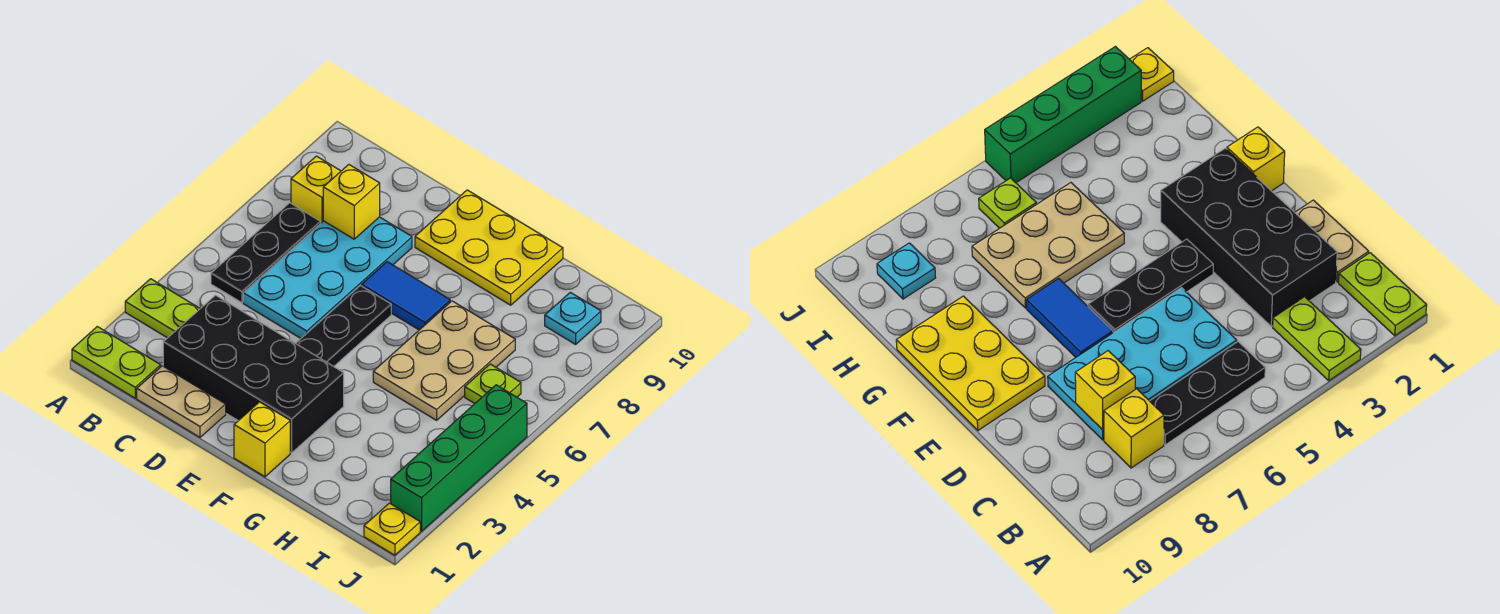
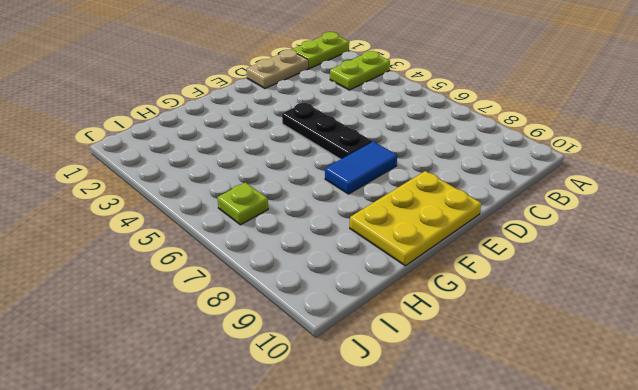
none -> black 1x3 plate [211,203,321,303]
none -> yellow 1x1 brick [291,156,341,223]
none -> black 2x4 brick [163,295,344,453]

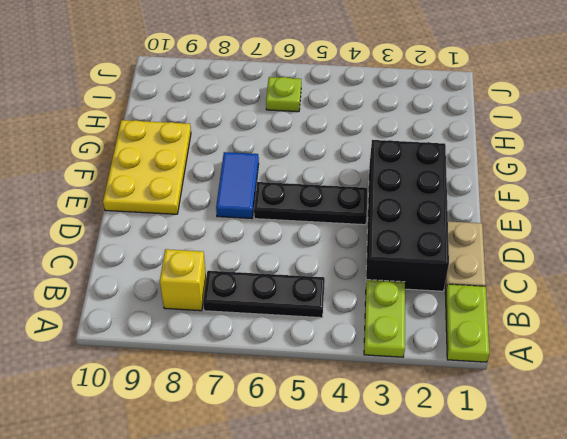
none -> cyan 2x4 plate [243,217,412,338]
none -> yellow 1x1 brick [234,402,290,477]
none -> tan 2x3 plate [373,301,515,420]

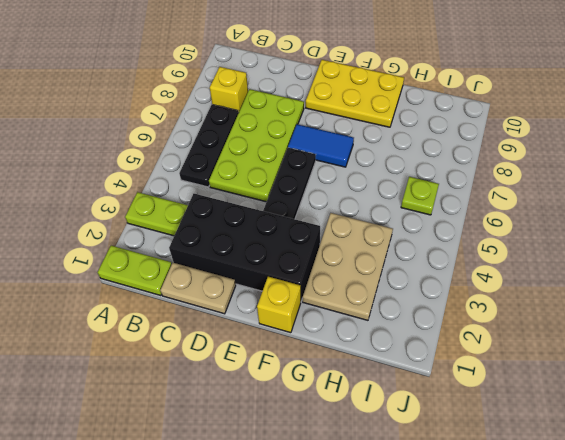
lime 2x4 plate [209,89,304,202] -> cyan 2x4 plate [243,217,412,338]
tan 2x3 plate [303,213,393,320] -> tan 2x3 plate moved to [373,301,515,420]
none -> cyan 1x1 plate [545,292,601,344]
none -> yellow 1x1 plate [364,503,420,555]
none -> green 1x4 brick [391,385,527,531]

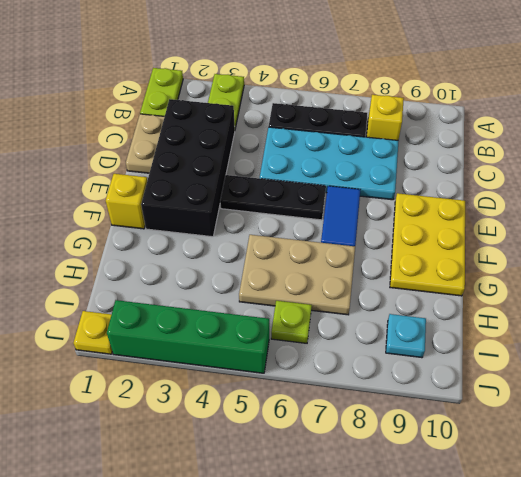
none -> yellow 1x1 brick [323,165,380,239]

